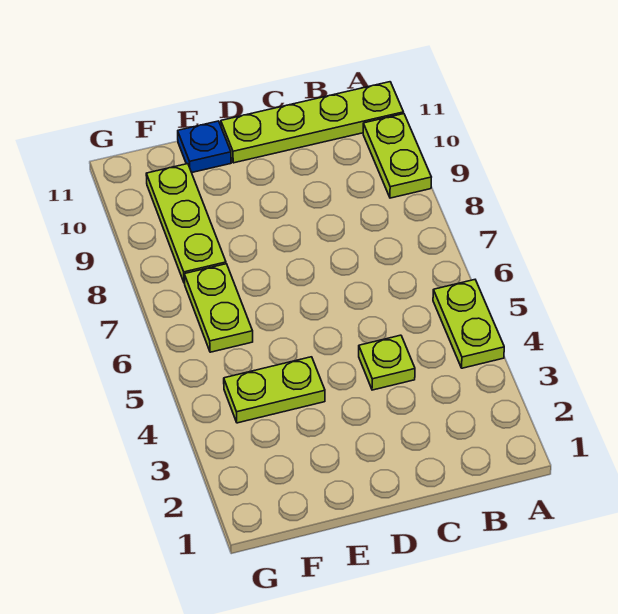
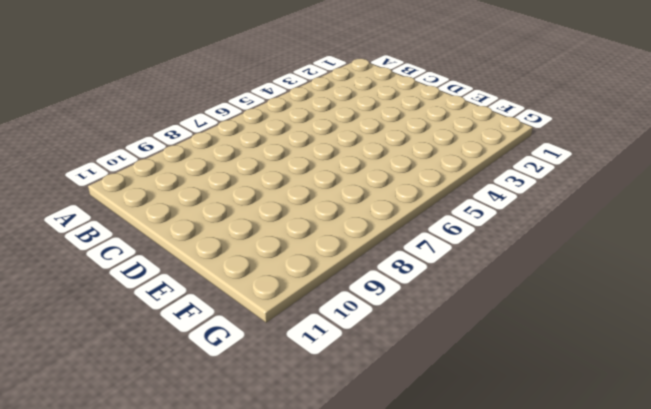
none -> lime 1x2 plate [433,280,504,368]
none -> lime 1x2 plate [363,114,431,198]

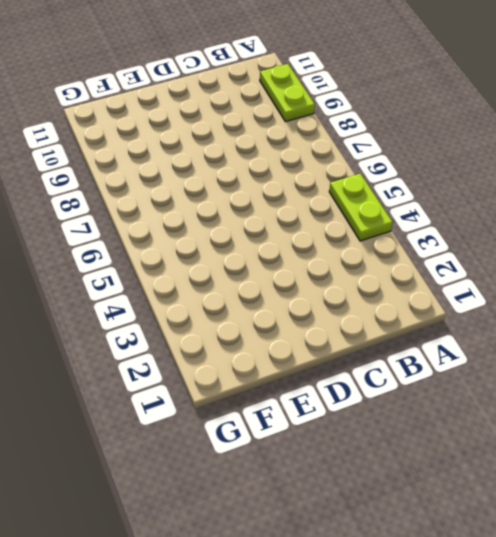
none -> lime 1x4 plate [221,82,404,163]
none -> lime 1x1 plate [359,335,415,390]

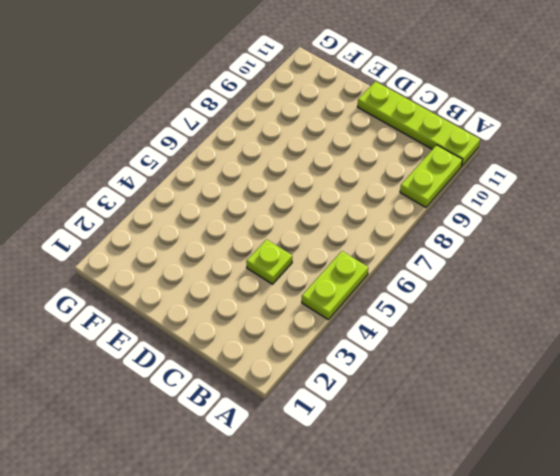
none -> lime 1x2 plate [224,357,325,423]
none -> blue 1x1 plate [178,121,231,173]

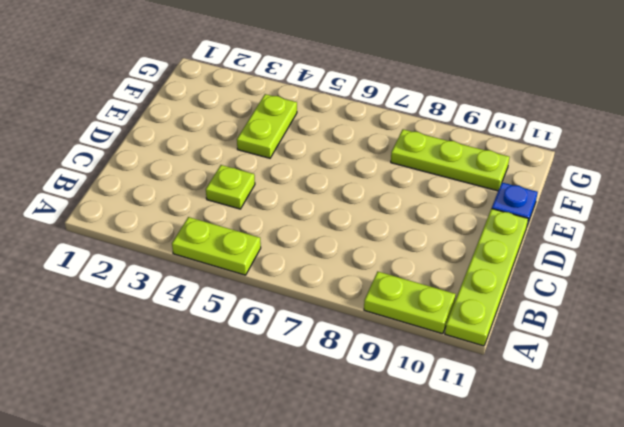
none -> lime 1x2 plate [184,264,253,352]

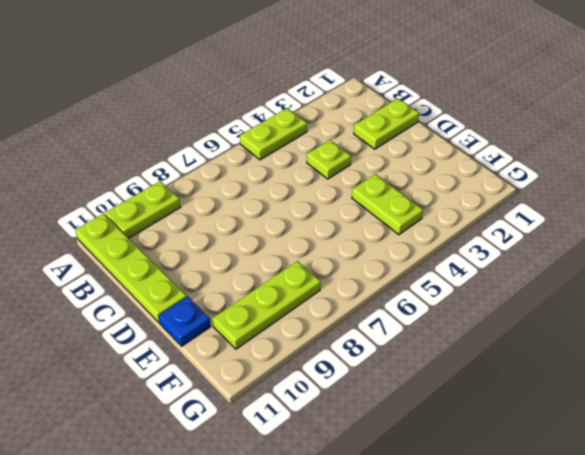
lime 1x2 plate [354,98,419,149] -> lime 1x2 plate moved to [184,264,253,352]

